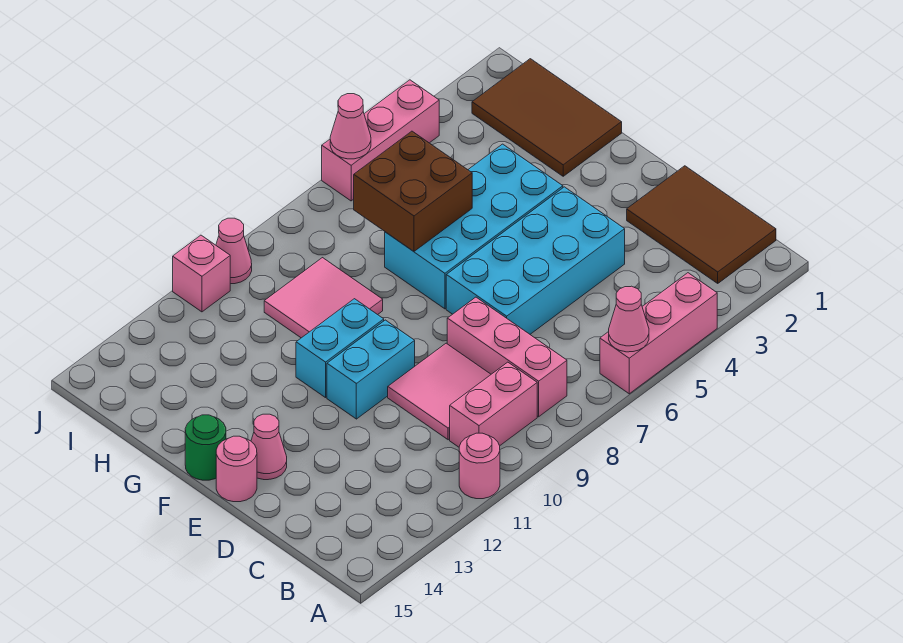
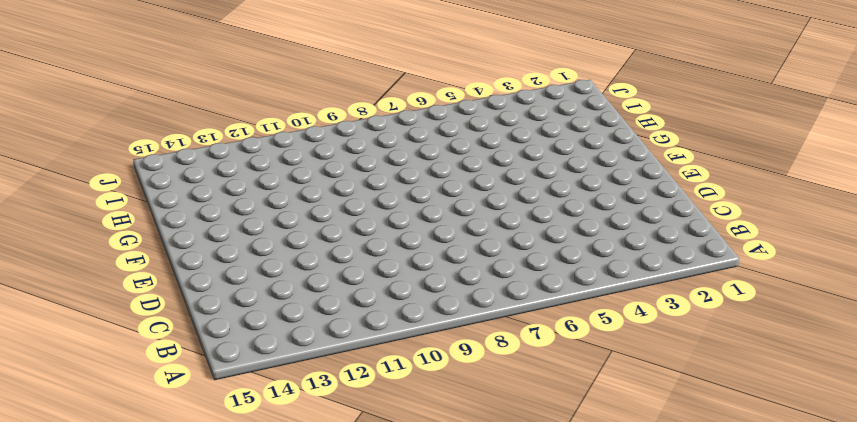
none -> pink 1x3 brick [600,273,717,394]
none -> pink 1x1 round brick [459,433,500,499]
none -> brown 2x3 tile [627,166,776,283]

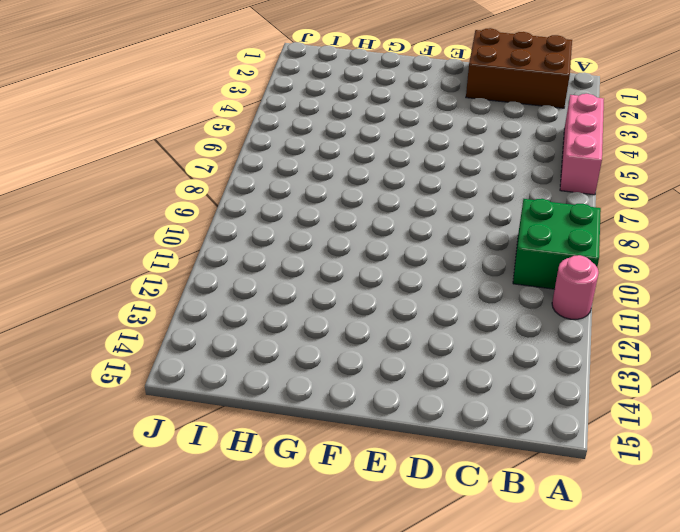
green 2x2 brick [513,199,601,289] -> pink 1x2 brick [450,362,537,447]
brown 2x3 brick [466,28,572,108] -> brown 2x3 tile [627,166,776,283]
none -> pink 1x3 brick [447,297,567,417]
none -> pink 2x2 tile [388,343,491,440]
none -> cyan 2x4 brick [446,187,625,334]

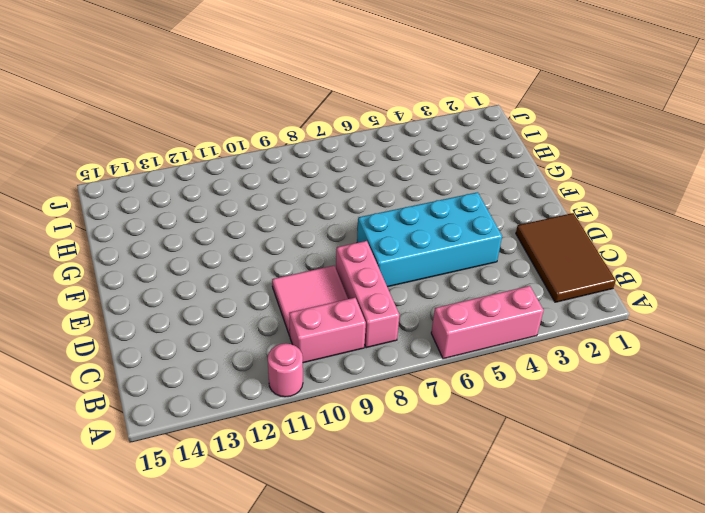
none -> cyan 1x2 brick [327,320,415,419]
none -> pink 1x1 cone [251,414,287,480]
none -> pink 1x1 round brick [216,436,257,502]

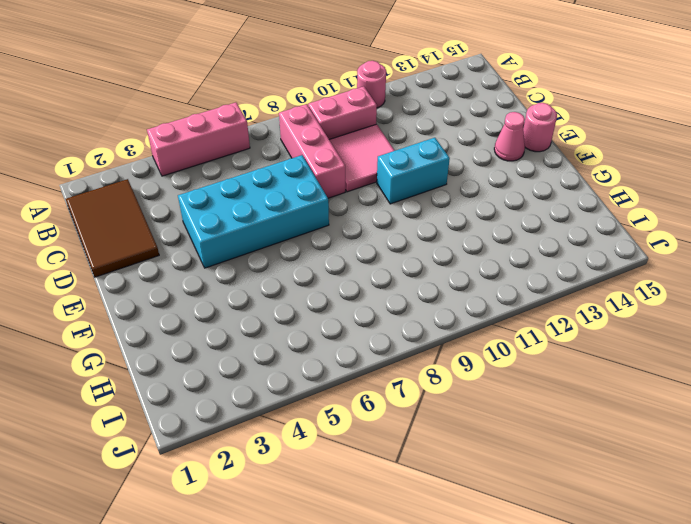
none -> cyan 2x4 brick [385,144,563,309]
none -> cyan 1x2 brick [296,299,384,398]
none -> green 1x1 round brick [185,415,226,480]

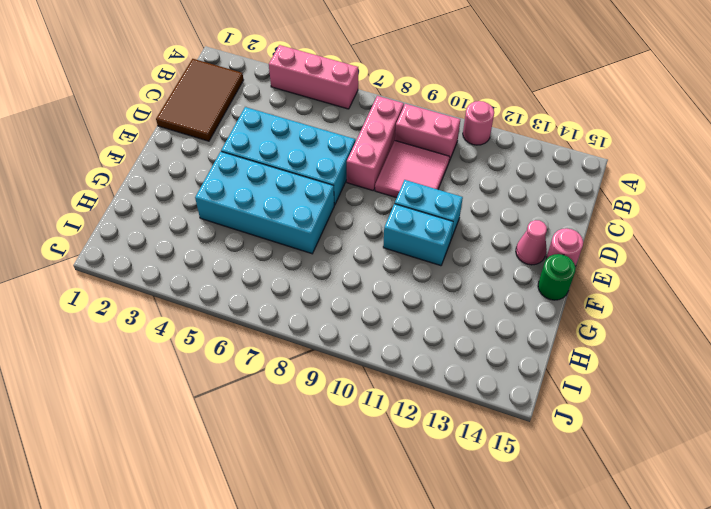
none -> brown 2x3 tile [472,59,622,176]
none -> pink 2x2 tile [264,258,383,338]
none -> pink 1x3 brick [322,80,439,201]

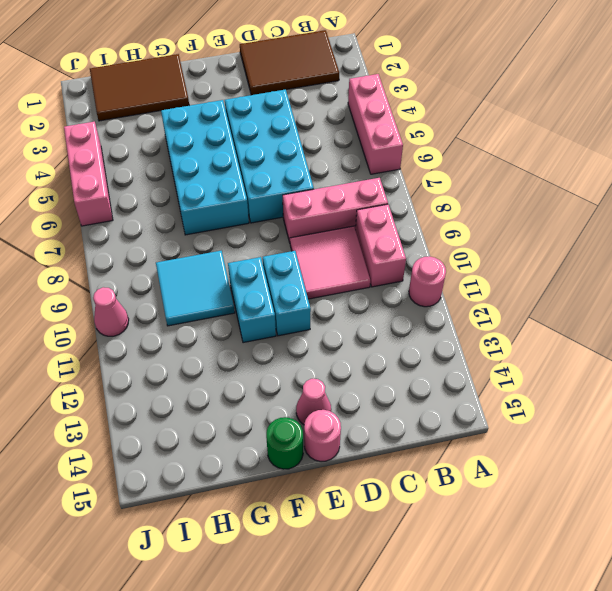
cyan 2x2 tile [156,251,235,326] -> pink 2x2 tile [264,258,383,338]
none -> pink 1x1 brick [173,235,230,312]
none -> pink 1x1 cone [609,286,649,352]
none -> brown 2x2 brick [354,131,472,251]

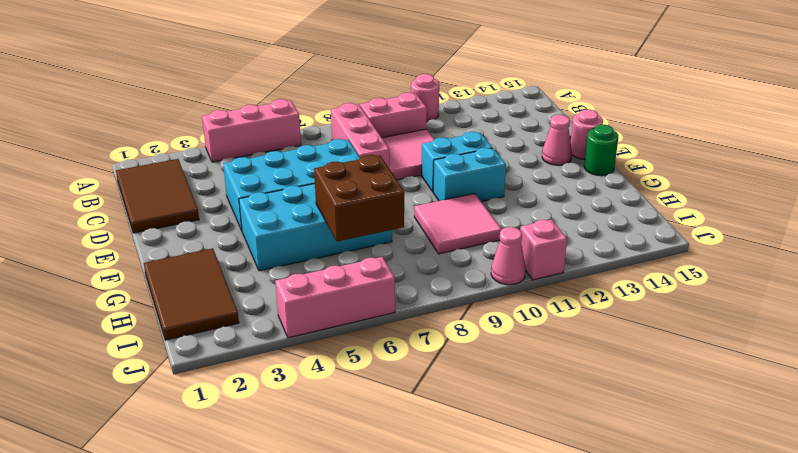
none -> pink 1x1 cone [609,286,649,352]
none -> pink 1x1 cone [330,94,371,159]

